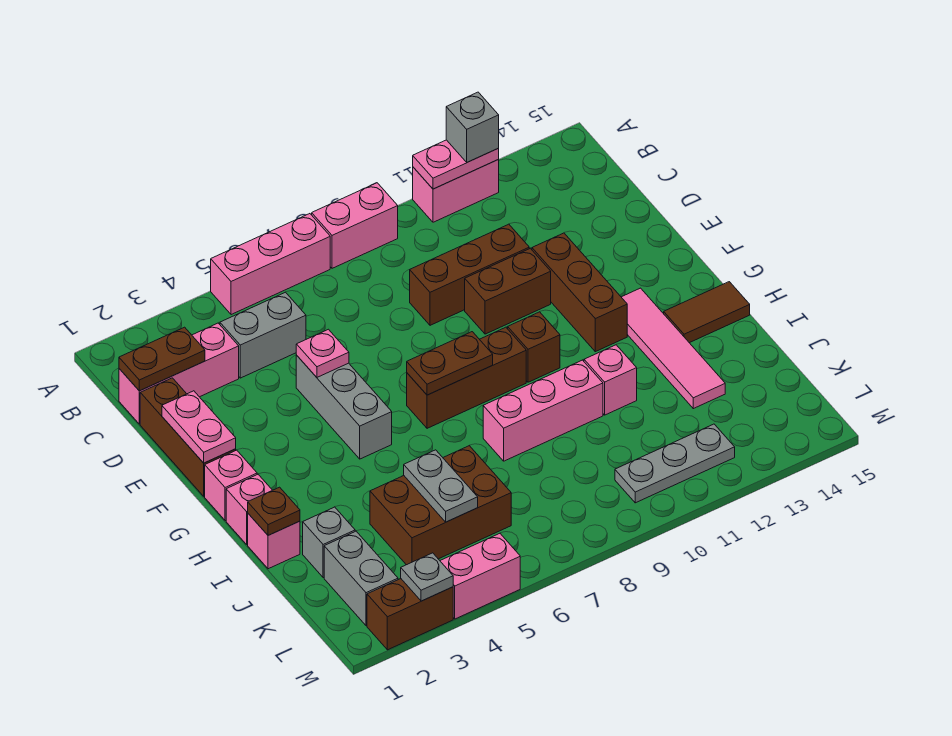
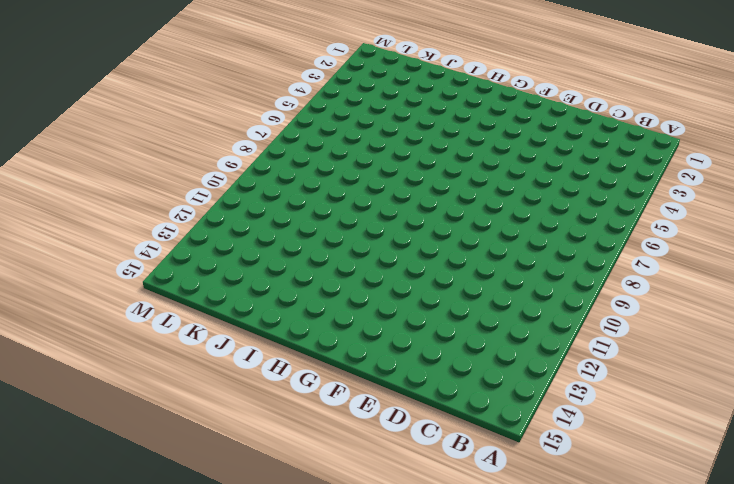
none -> pink 1x3 brick [211,214,330,315]
none -> pink 1x2 brick [312,183,398,268]
none -> pink 1x2 brick [413,159,499,222]
none -> pink 1x3 brick [119,323,239,424]

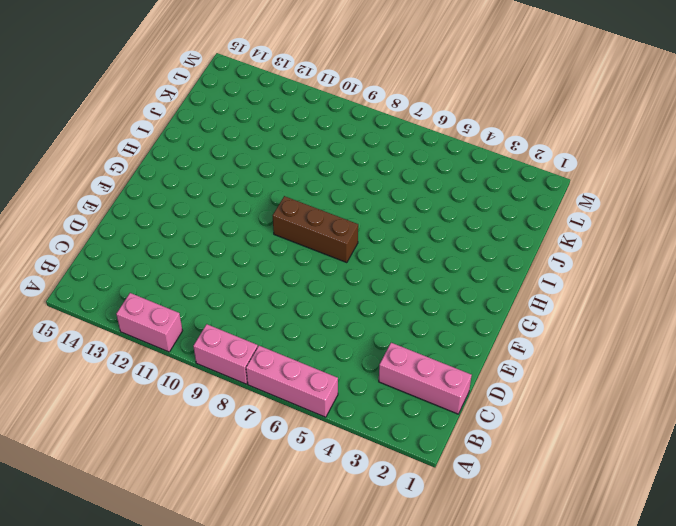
none -> grey 1x2 brick [220,292,306,378]
none -> brown 1x3 brick [140,378,236,496]
none -> brown 1x3 brick [410,224,529,325]
none -> grey 1x3 brick [296,355,392,459]

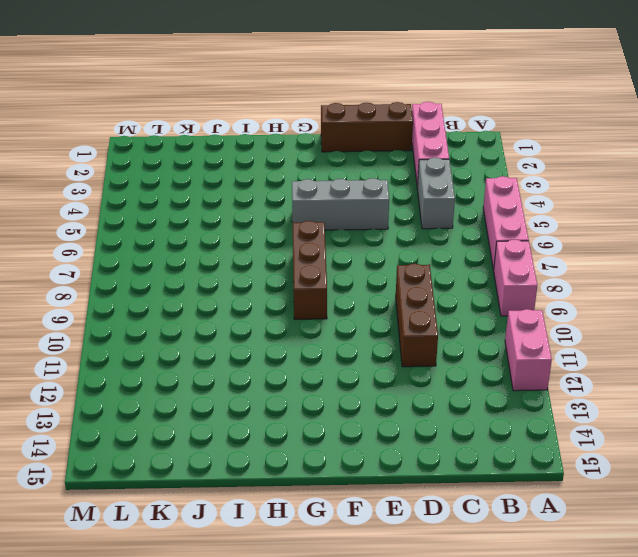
none -> brown 1x2 brick [465,248,551,334]
none -> brown 1x3 brick [532,233,627,352]
none -> pink 1x1 brick [205,450,257,521]
none -> brown 1x1 brick [508,312,560,382]

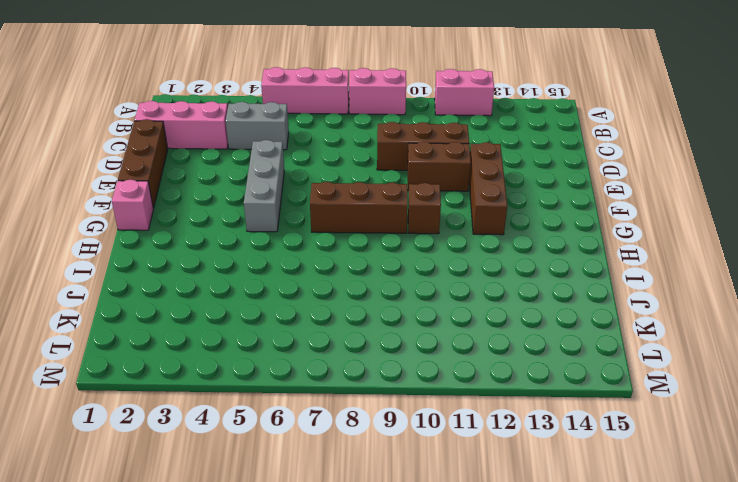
none -> pink 1x4 tile [622,288,725,409]
none -> pink 1x1 brick [226,474,272,544]
none -> brown 1x2 tile [664,282,750,343]
none -> pink 1x1 brick [248,514,300,569]

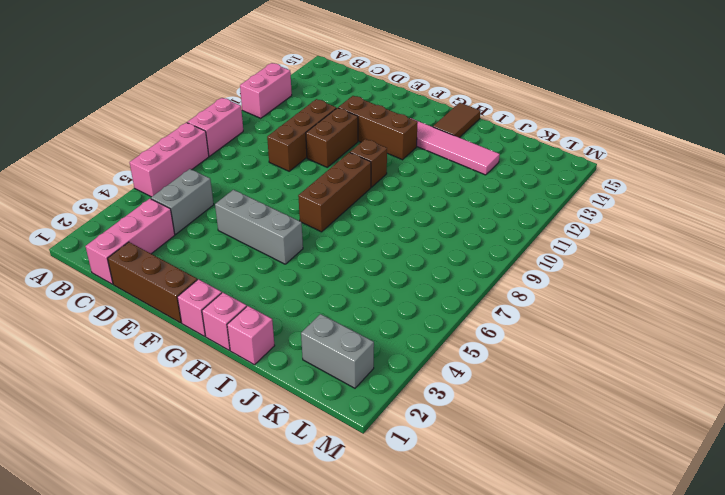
none -> pink 1x3 brick [483,360,603,461]
none -> pink 1x1 brick [584,345,637,415]
none -> grey 1x1 brick [303,507,355,578]
none -> brown 2x3 brick [370,446,511,565]

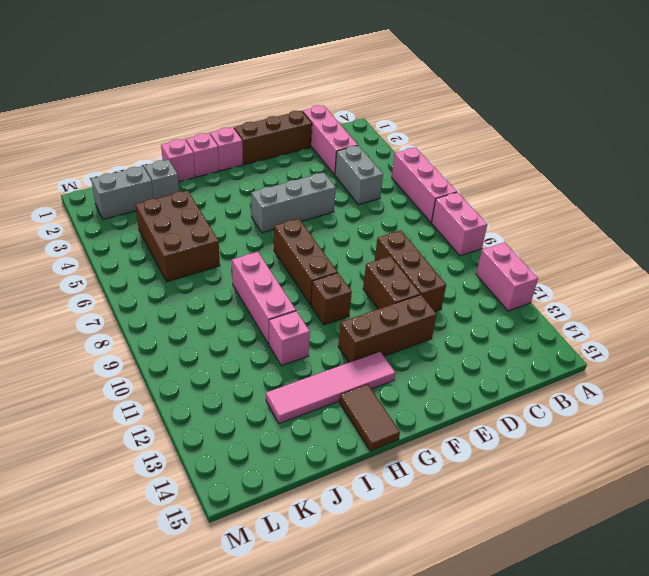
none -> grey 1x3 plate [615,424,735,503]
none -> brown 1x2 brick [367,579,453,650]
none -> pink 1x2 brick [440,533,520,619]
none -> pink 1x2 plate [413,140,499,189]

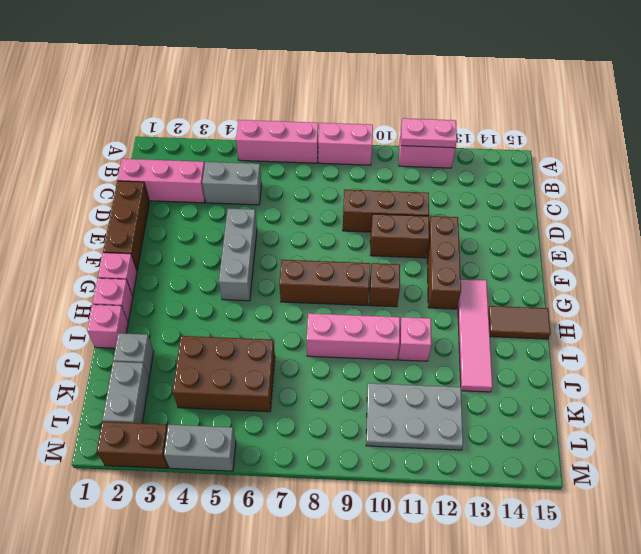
grey 2x3 plate [366,383,463,450] -> grey 1x3 plate [615,424,735,503]
grey 1x2 brick [164,425,236,471] -> pink 1x2 brick [440,533,520,619]
none -> brown 1x2 plate [119,327,205,391]
none -> pink 1x2 plate [162,391,236,463]
none -> pink 1x1 plate [296,329,349,377]
none -> brown 1x2 plate [407,332,493,395]

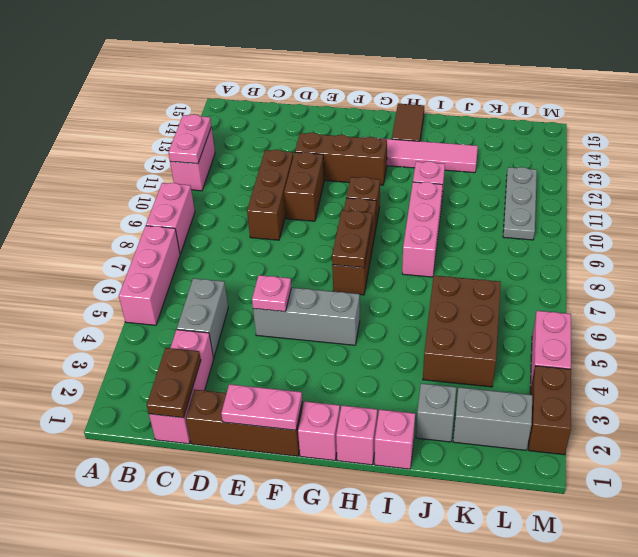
none -> brown 1x1 plate [248,487,300,535]
none -> grey 1x2 plate [404,450,478,522]
none -> grey 1x1 plate [401,553,453,601]
none -> grey 1x1 brick [446,92,499,162]

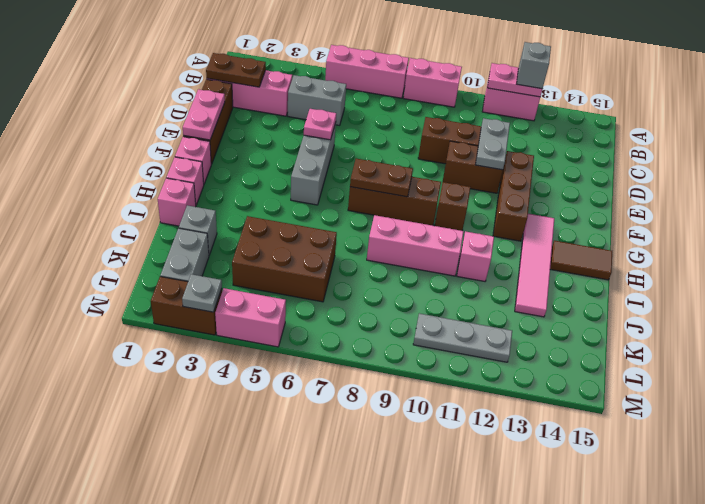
grey 1x2 plate [475,118,510,170] -> grey 1x2 plate moved to [404,450,478,522]
none -> brown 1x1 plate [248,487,300,535]

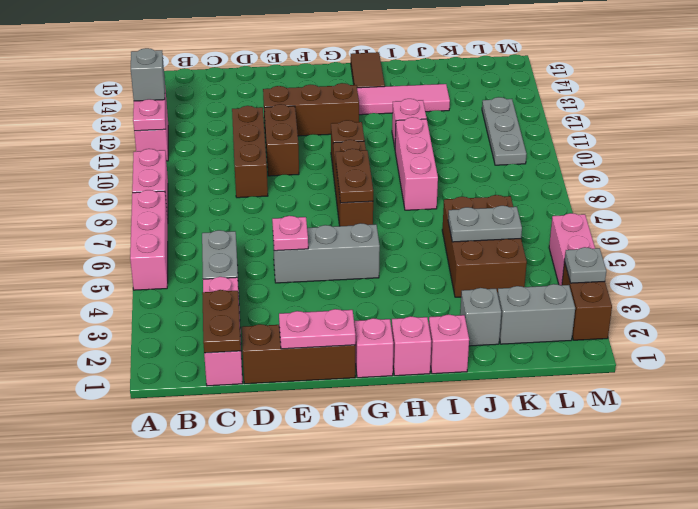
none -> brown 1x1 plate [248,487,300,535]

